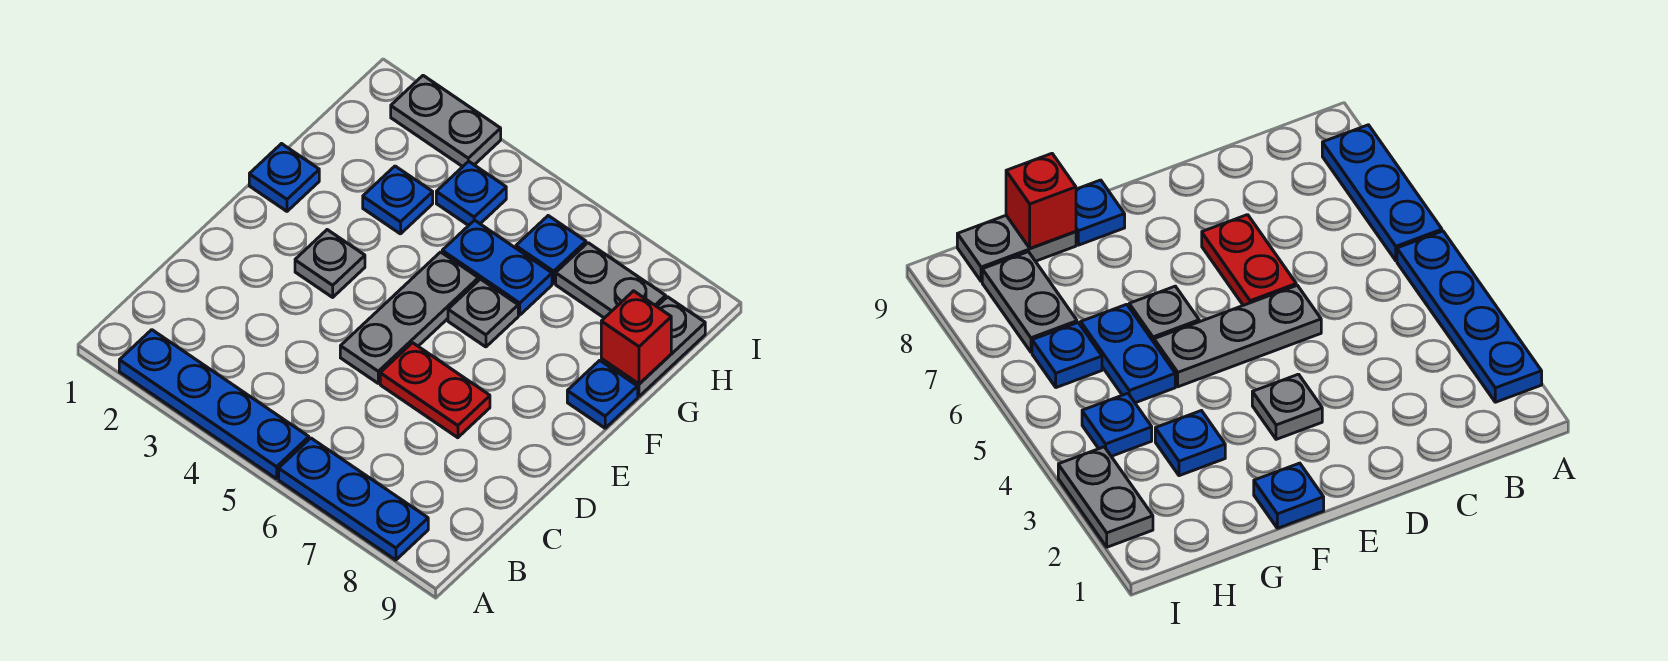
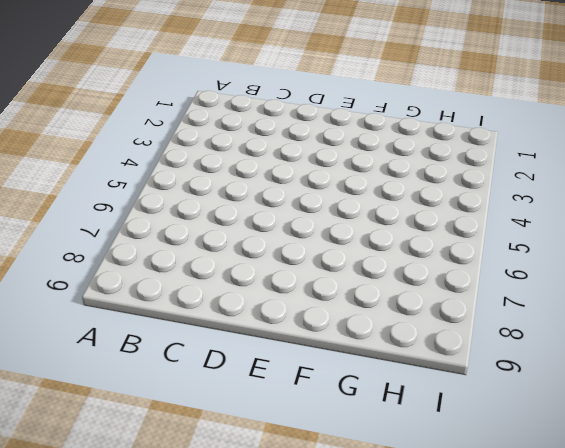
none -> blue 1x4 plate [119,330,309,479]
none -> blue 1x3 plate [279,438,428,560]
none -> grey 1x3 plate [340,252,478,383]

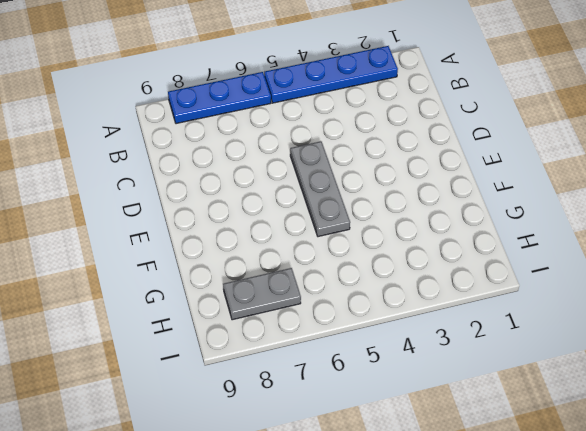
none -> red 1x2 plate [380,343,490,438]
none -> grey 1x1 plate [295,230,365,297]
none -> blue 1x1 plate [249,144,319,211]

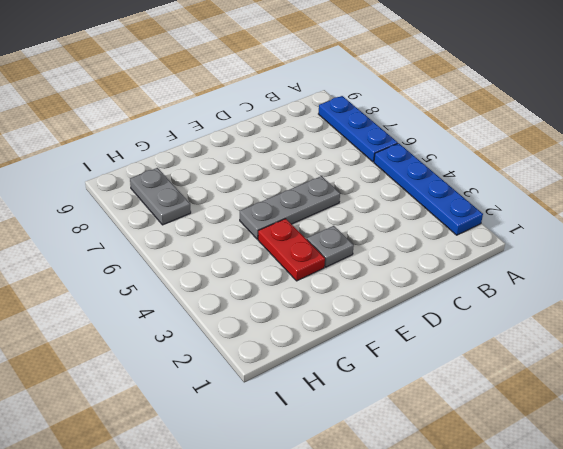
red 1x2 plate [258,219,325,281] -> red 1x2 plate moved to [380,343,490,438]
none -> blue 1x1 plate [249,144,319,211]
none -> grey 1x1 plate [448,279,518,347]
none -> blue 1x1 plate [567,360,638,428]

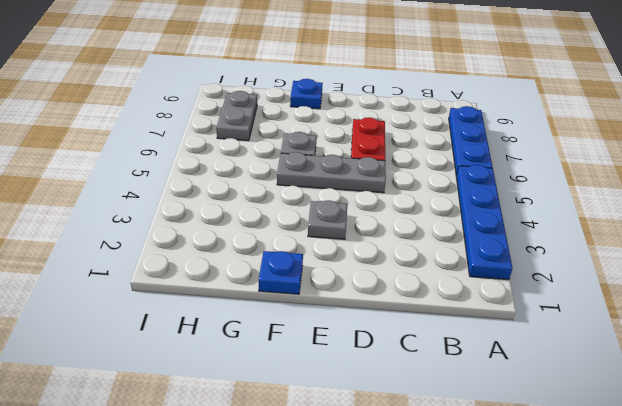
none -> blue 1x1 plate [363,166,433,234]
none -> blue 1x2 plate [442,220,552,315]
none -> grey 1x2 plate [601,297,705,396]

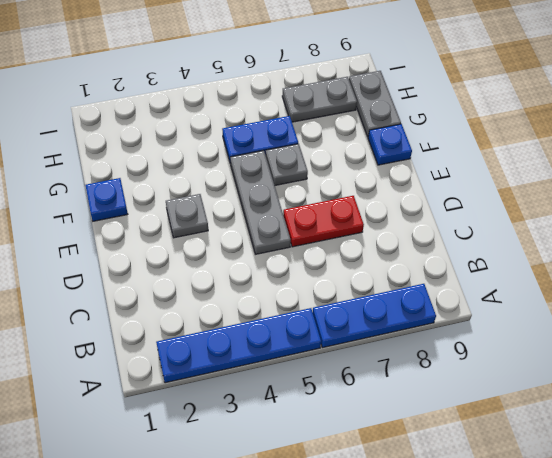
none -> blue 1x1 plate [363,166,433,234]
none -> blue 1x1 plate [436,161,506,226]
none -> blue 1x1 plate [516,216,586,283]

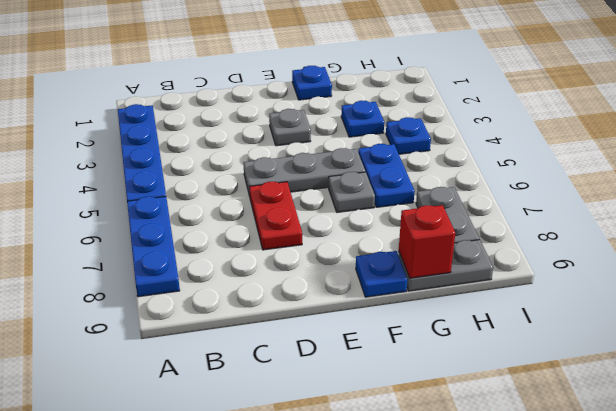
none -> blue 1x1 plate [516,216,586,283]
none -> grey 1x2 plate [391,76,501,167]

